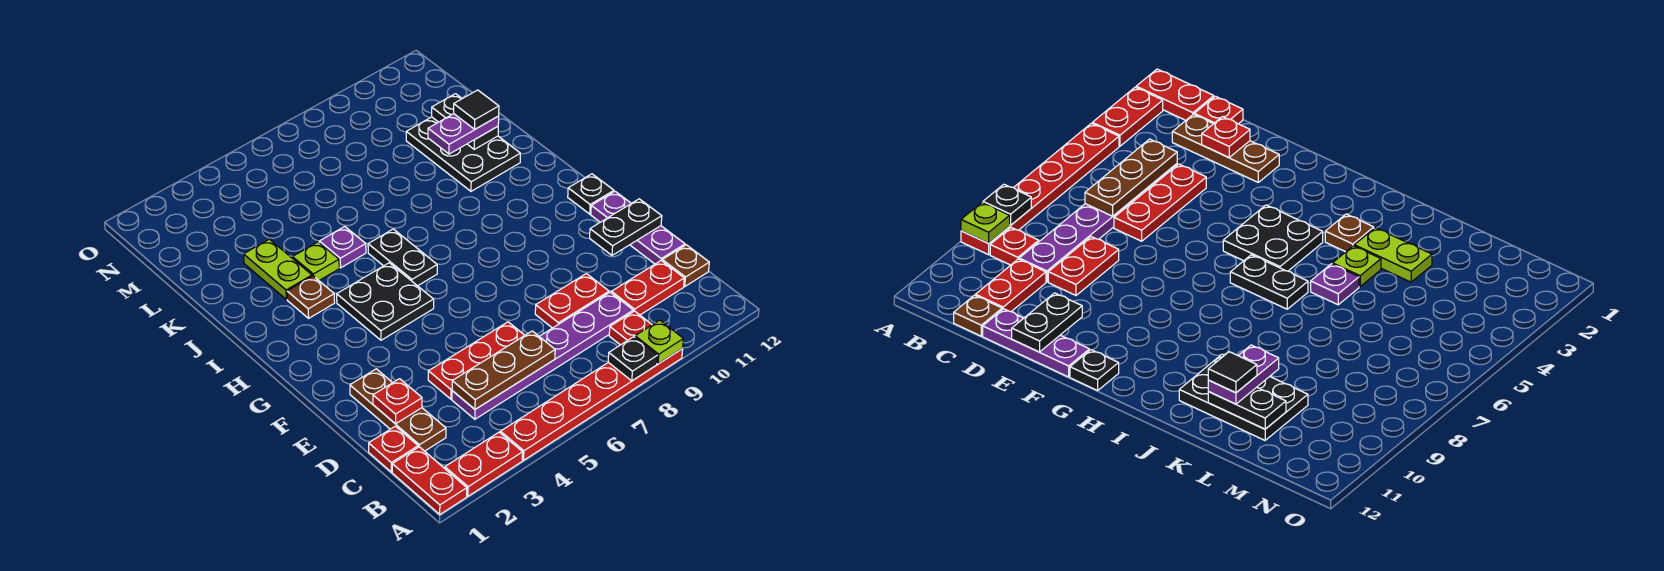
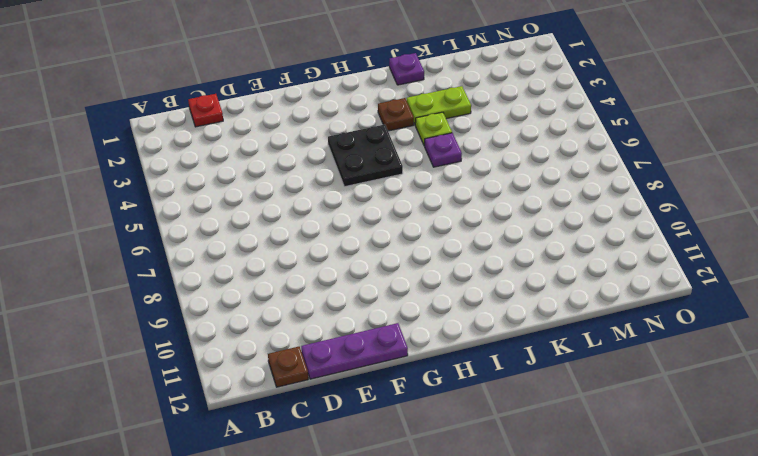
purple 1x1 plate [389,53,424,85] -> none
none -> red 1x2 plate [392,447,467,514]
none -> red 1x2 plate [445,432,523,496]
none -> red 1x6 plate [500,349,683,460]

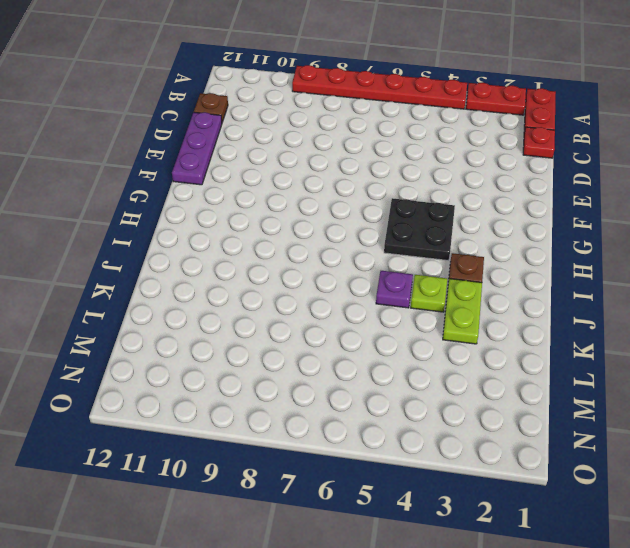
none -> red 1x1 plate [609,311,652,345]
none -> brown 1x3 plate [350,369,446,451]
none -> purple 1x6 plate [452,292,633,419]

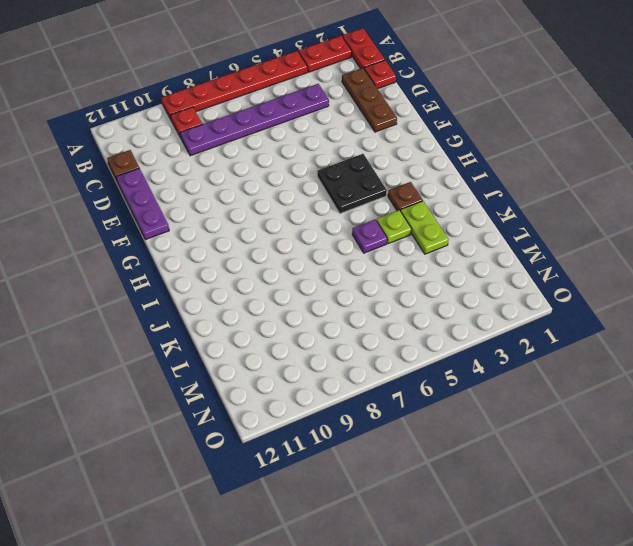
none -> red 1x2 plate [611,261,684,315]
none -> red 1x3 plate [428,322,525,399]
none -> red 1x2 plate [535,274,609,328]

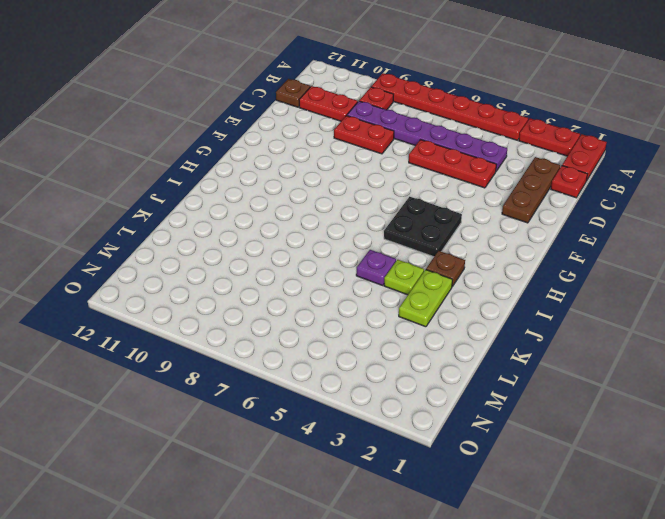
none -> purple 1x3 plate [591,191,685,264]
none -> black 1x1 plate [568,174,614,214]
none -> black 1x2 plate [368,229,437,286]

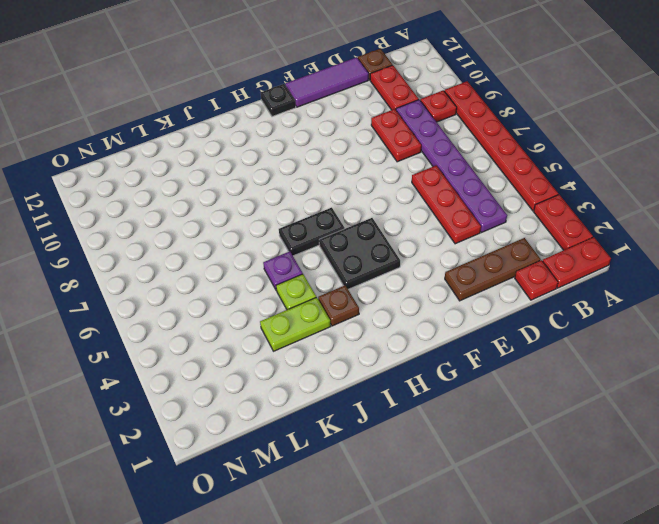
purple 1x3 tile [285,57,369,107] -> purple 1x3 plate [591,191,685,264]
none -> black 2x3 plate [406,117,520,191]
none -> black 1x1 plate [608,337,657,381]
none -> lime 1x1 plate [635,320,683,364]

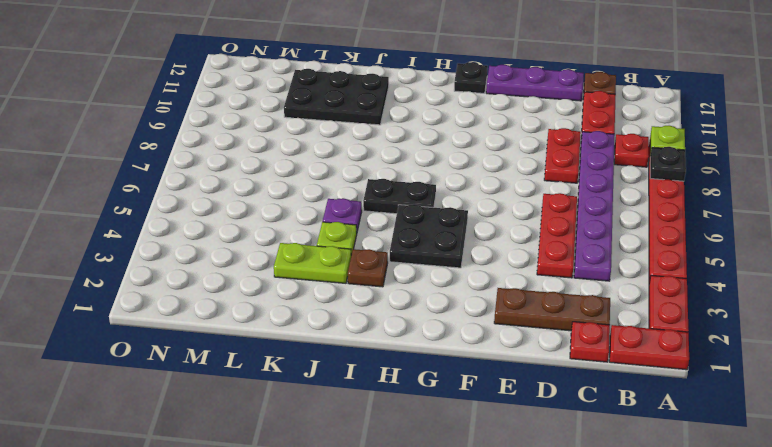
none -> brown 1x3 plate [452,331,555,409]
none -> red 1x1 plate [373,379,422,424]
none -> black 1x2 plate [590,199,662,255]

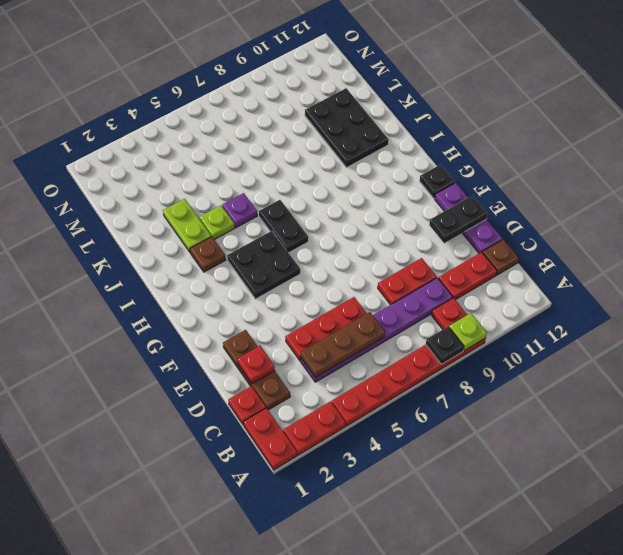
none -> black 1x2 plate [432,94,498,149]
none -> purple 1x2 plate [428,114,499,154]
none -> black 1x1 tile [454,90,499,129]

